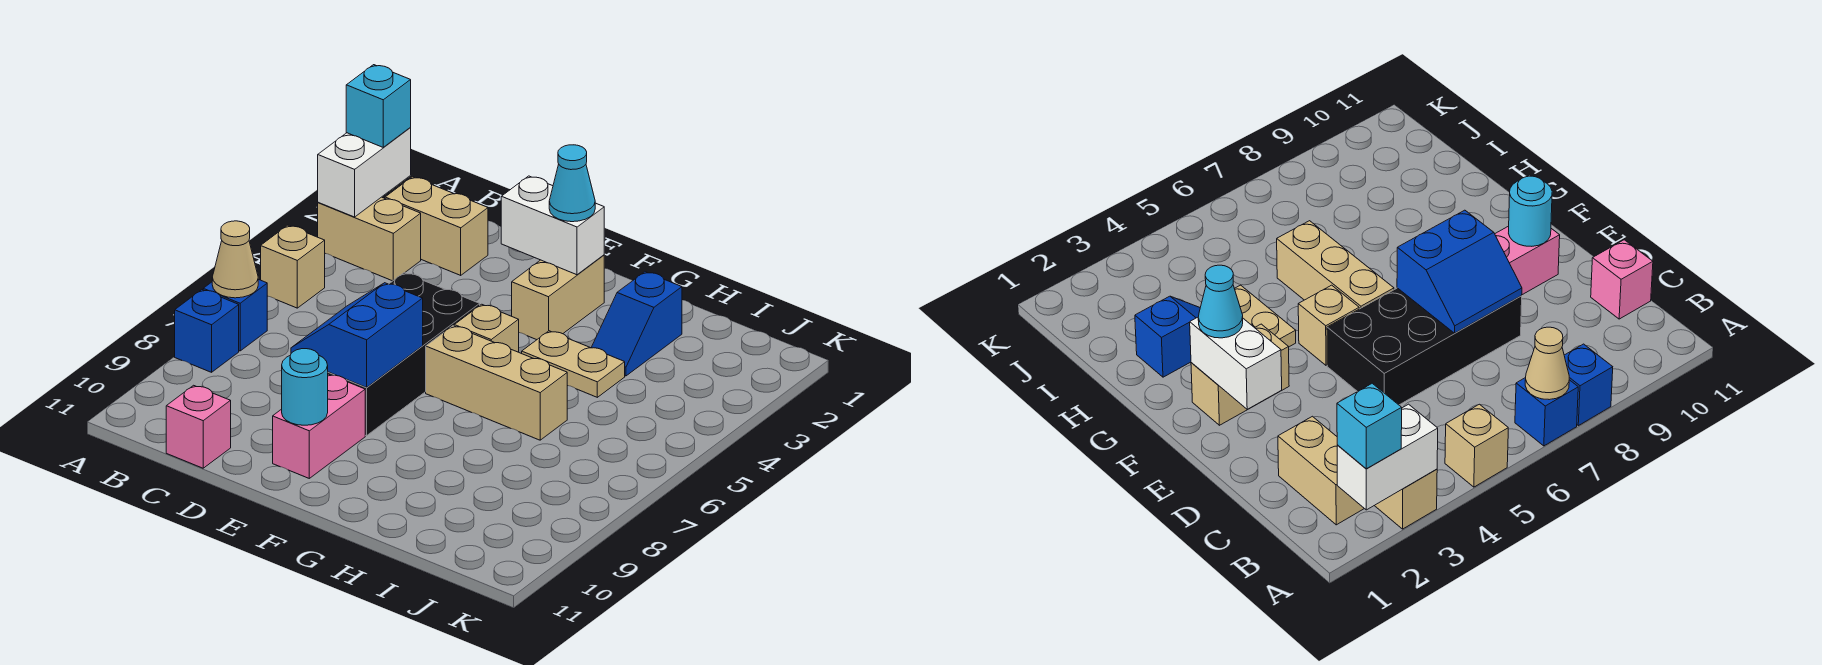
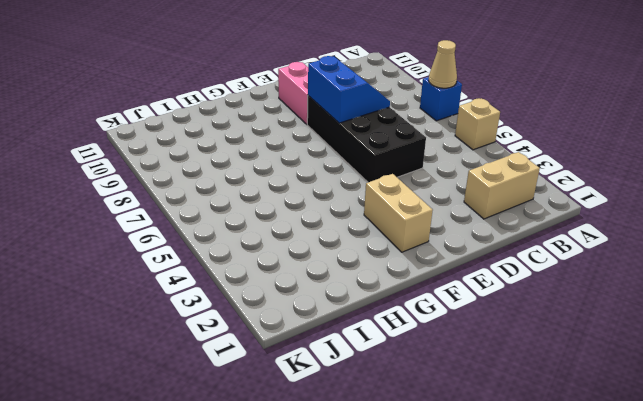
none -> tan 1x2 brick [318,197,421,281]
none -> blue 1x1 brick [175,290,239,372]
none -> pink 1x1 brick [166,385,231,468]

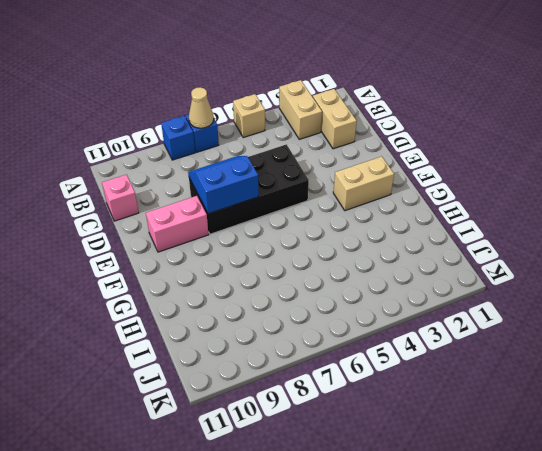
none -> tan 1x1 brick [454,304,519,352]
none -> tan 1x3 brick [426,326,567,440]
none -> tan 1x2 plate [522,331,625,397]

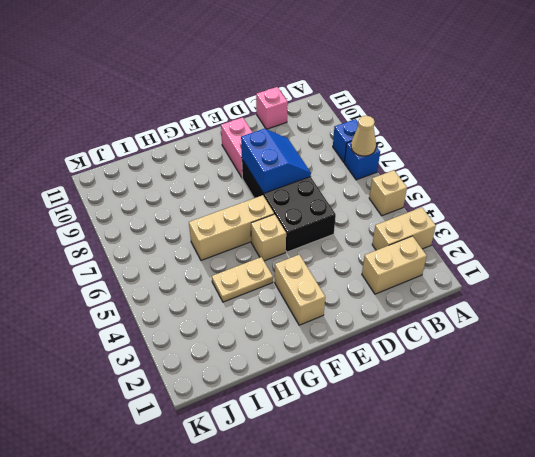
none -> blue 1x2 slope [591,272,682,376]
none -> white 1x2 brick [318,128,411,217]
none -> white 1x2 brick [501,176,604,275]

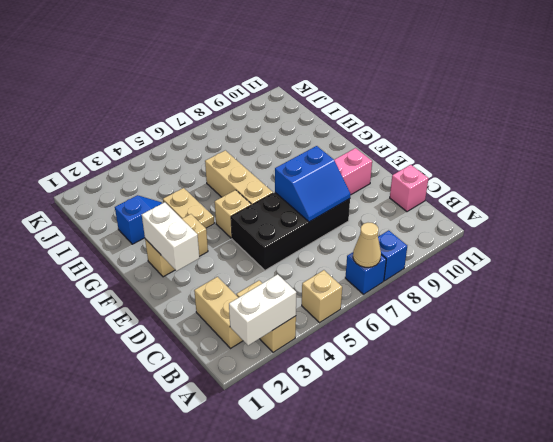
none -> cyan 1x1 round brick [282,349,328,425]
none -> cyan 1x1 brick [346,65,411,147]
none -> cyan 1x1 cone [549,145,595,222]

